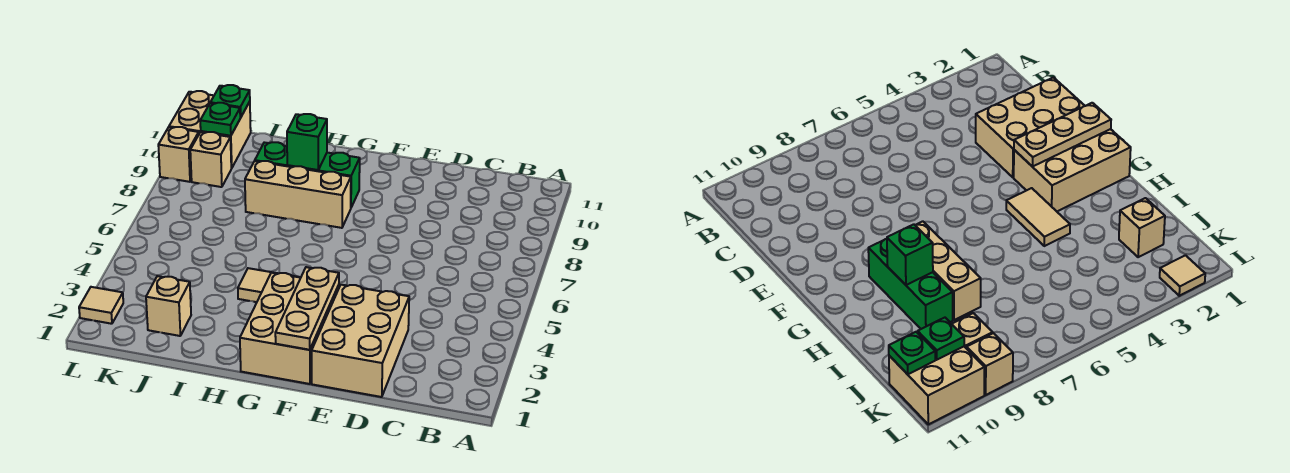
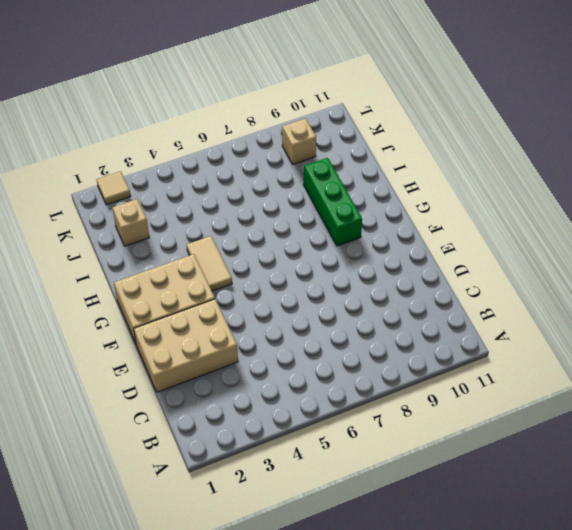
none -> tan 1x3 brick [245,161,351,228]
none -> tan 2x2 brick [169,91,251,168]
none -> tan 1x1 brick [158,127,199,182]

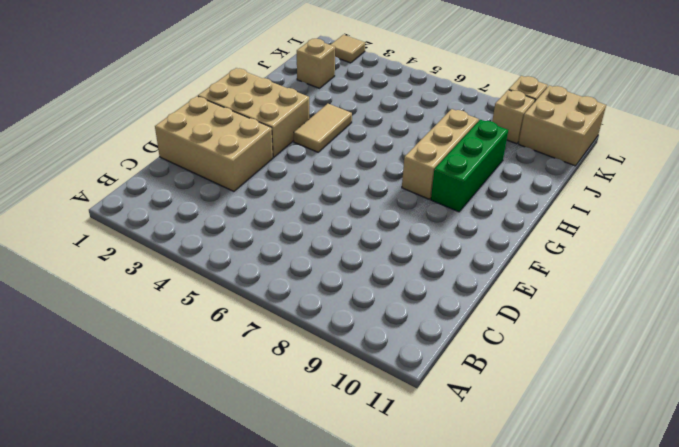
none -> tan 1x3 plate [275,267,339,350]
none -> green 1x1 brick [287,114,327,170]
none -> green 1x1 plate [200,103,240,136]

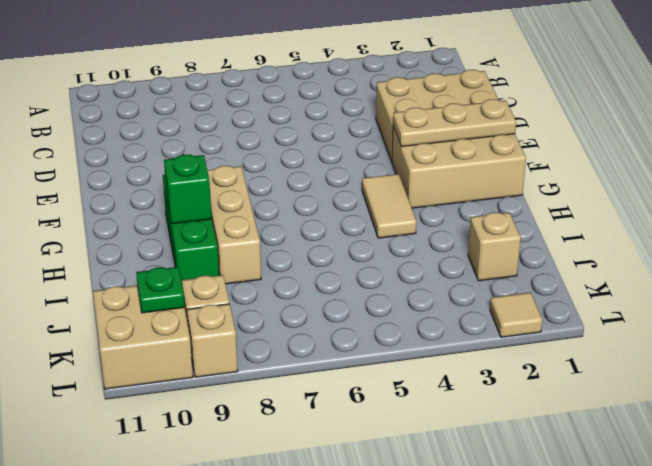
none -> green 1x1 plate [210,85,250,117]

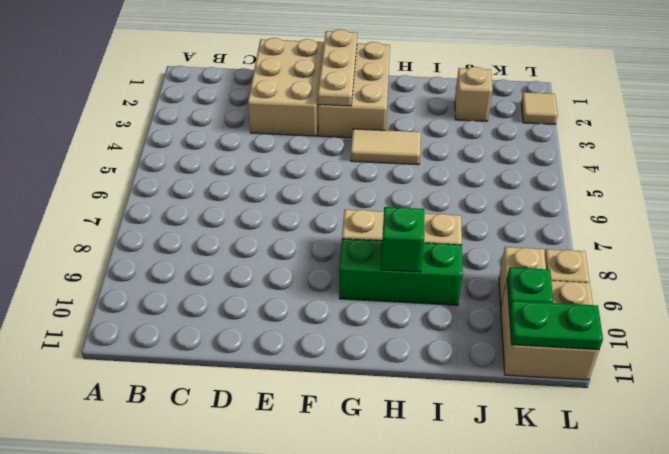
green 1x2 plate [509,301,603,350] -> green 1x1 plate [210,85,250,117]

